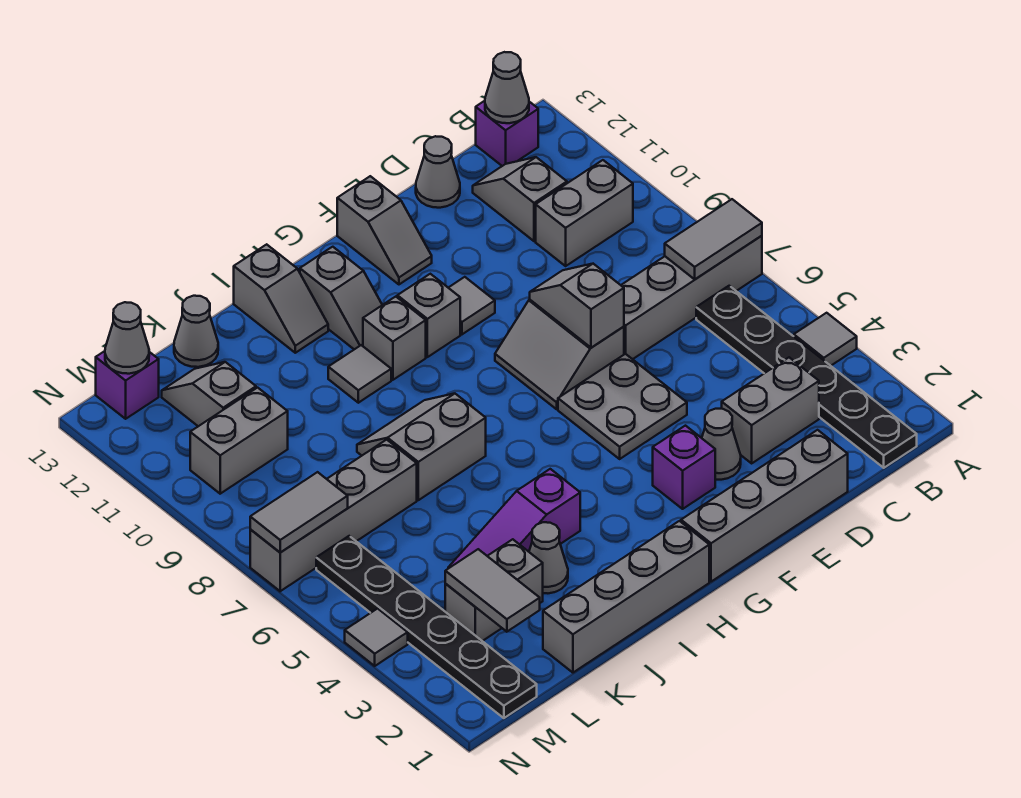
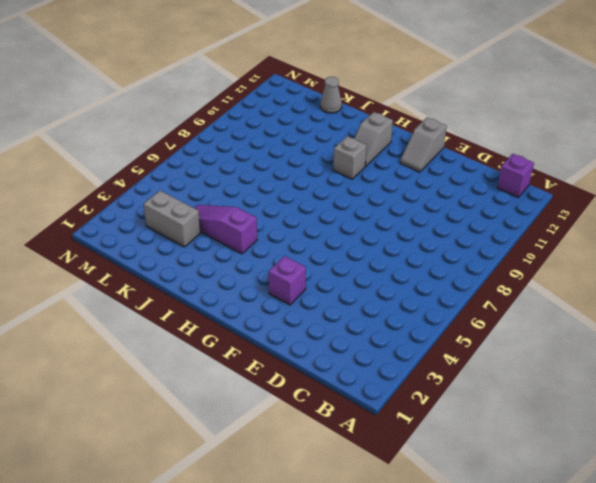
none -> grey 1x1 tile [794,313,857,366]
none -> grey 1x4 brick [621,236,762,359]
none -> black 1x6 plate [696,286,917,468]
none -> grey 1x2 brick [536,160,633,266]

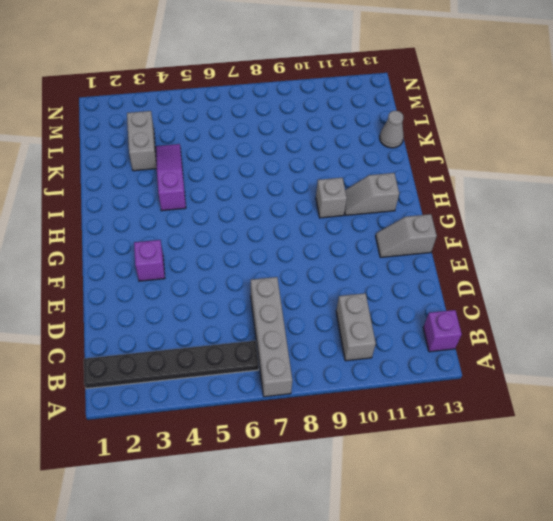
none -> grey 1x1 tile [794,313,857,366]
none -> grey 1x2 brick [722,357,819,463]
none -> grey 1x2 slope [473,157,567,241]
none -> grey 1x4 brick [681,430,848,582]

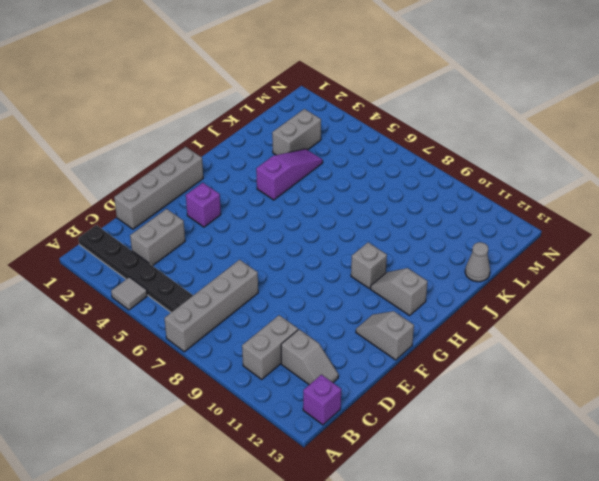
none -> grey 1x1 cone [416,136,460,208]
none -> grey 1x1 cone [702,409,741,480]
none -> grey 2x2 plate [558,354,687,459]
none -> grey 2x2 slope [495,300,624,409]

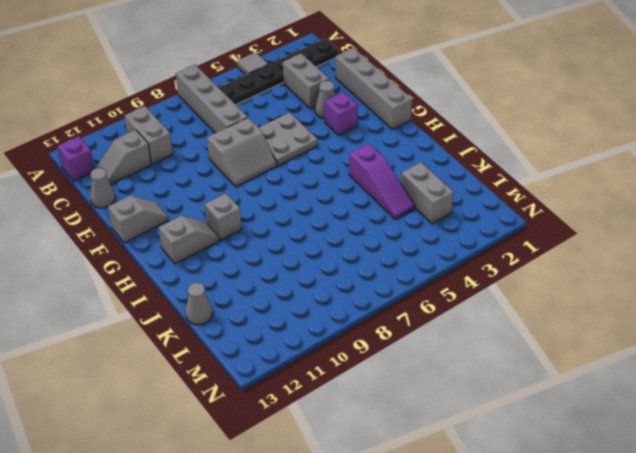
none -> grey 1x1 tile [448,277,495,334]
none -> grey 1x1 brick [397,274,460,357]
none -> grey 1x4 brick [543,521,709,673]
none -> grey 2x2 slope [357,394,486,500]

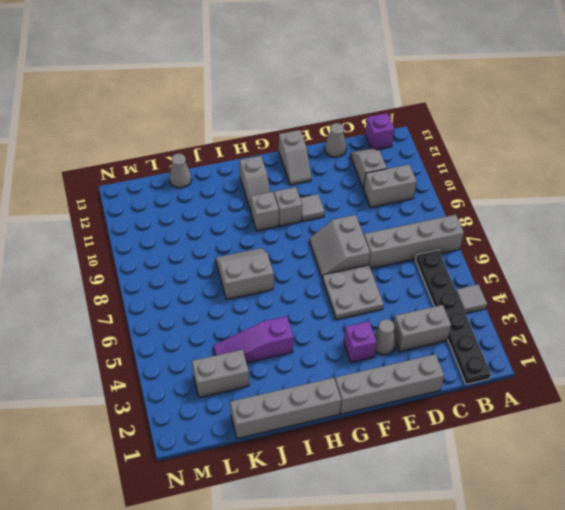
none -> grey 1x1 tile [328,345,391,403]
none -> grey 1x2 slope [234,244,328,353]
none -> grey 1x1 cone [529,522,568,593]
none -> grey 1x4 brick [250,440,417,591]

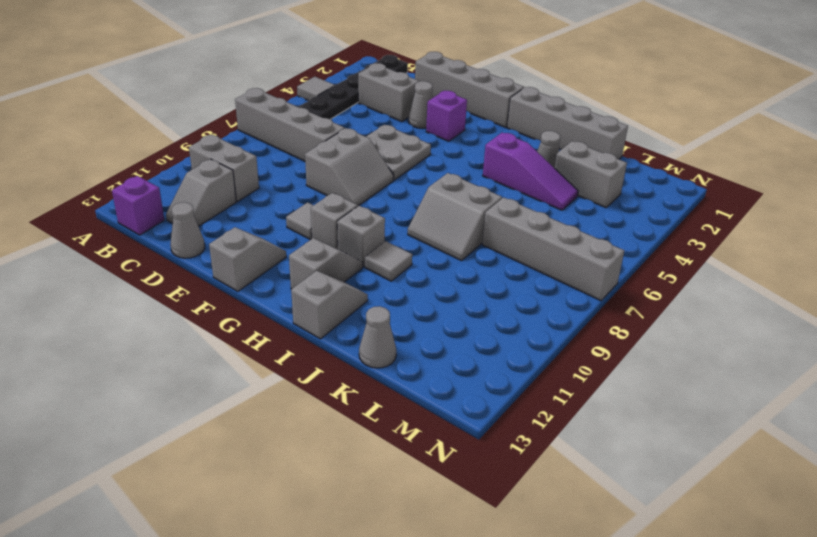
none -> grey 1x2 brick [190,388,288,494]
none -> grey 1x2 slope [162,362,256,426]
none -> black 1x6 plate [316,536,537,718]
none -> purple 1x1 brick [96,351,159,419]

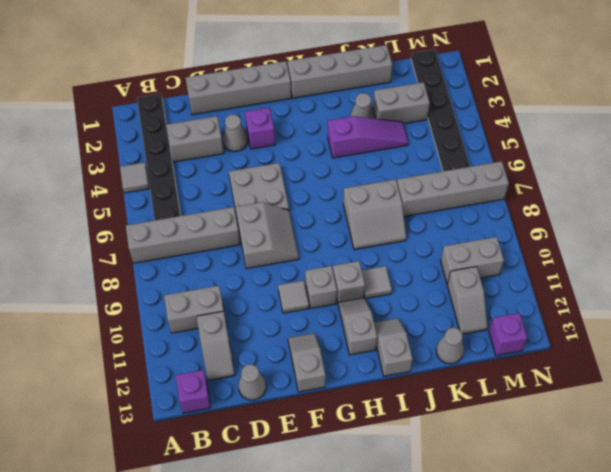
none -> grey 1x1 tile [345,609,408,666]
none -> grey 1x2 tile [665,199,762,279]
none -> grey 1x1 cone [485,52,529,123]
none -> grey 1x2 slope [530,264,624,348]

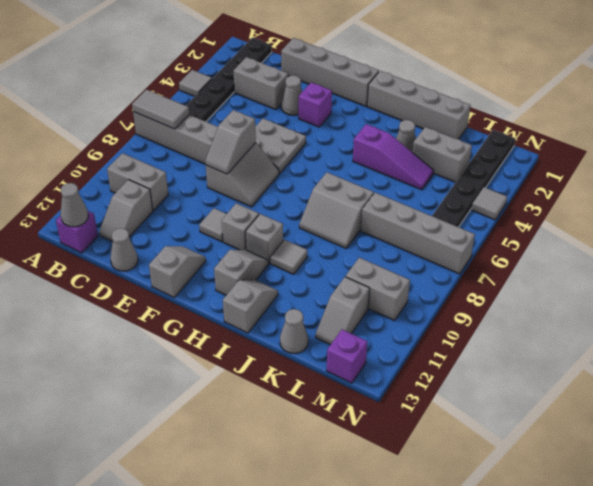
none -> grey 1x2 tile [445,549,540,632]
none -> grey 1x2 tile [250,472,348,552]
none -> grey 1x1 cone [105,302,149,374]

